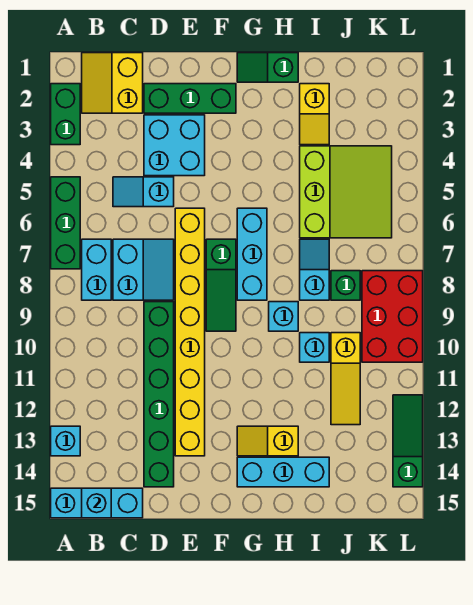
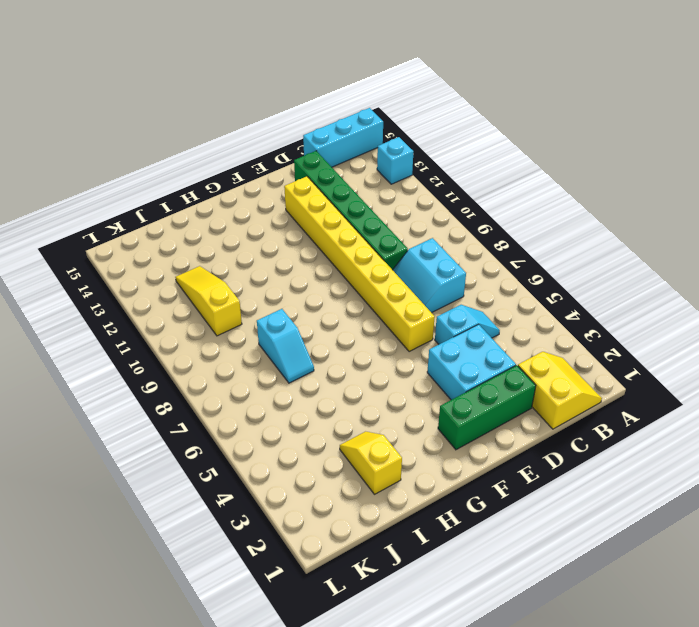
none -> green 1x2 brick [51,84,80,145]
none -> green 1x3 brick [51,177,80,269]
none -> cyan 1x2 brick [82,239,111,300]

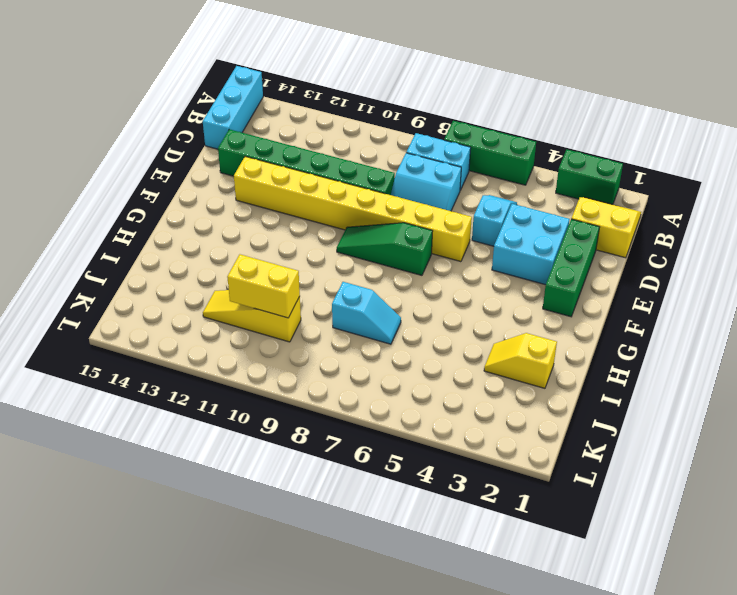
yellow 1x2 brick [227,254,300,318] -> none
none -> cyan 1x1 brick [51,426,80,456]
none -> green 1x2 slope [237,53,298,82]
none -> cyan 1x3 brick [237,208,267,300]

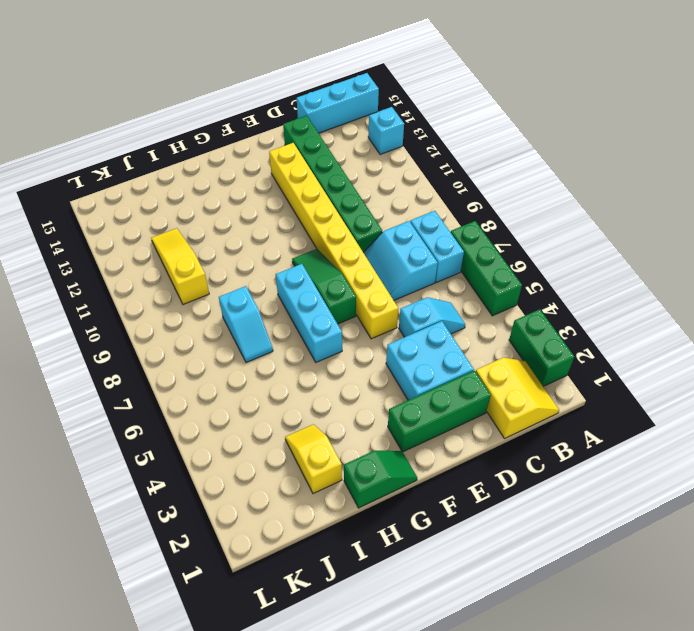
none -> yellow 1x2 slope [237,426,298,456]
none -> cyan 1x3 brick [237,457,329,487]
none -> cyan 1x1 brick [269,302,298,331]

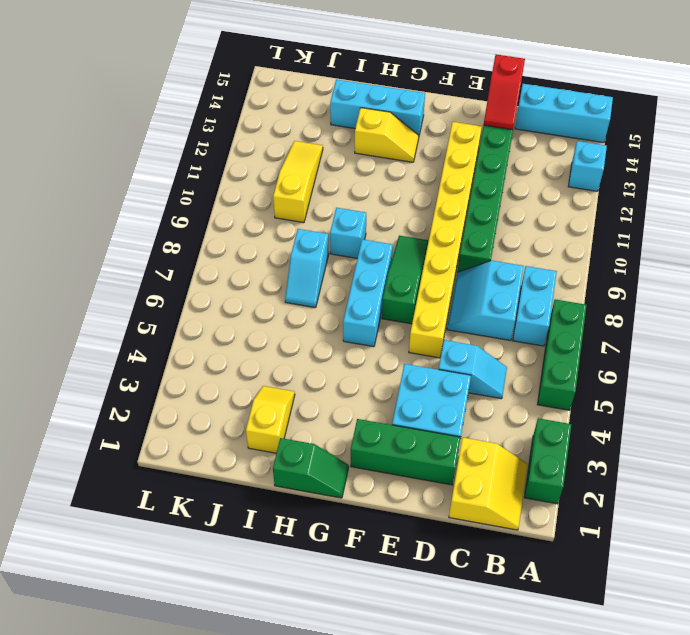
red 1x2 slope [484,55,525,130] -> none
none -> lime 3x3 slope [300,146,392,238]
none -> cyan 1x1 brick [300,333,329,362]
none -> green 1x1 brick [331,271,360,300]

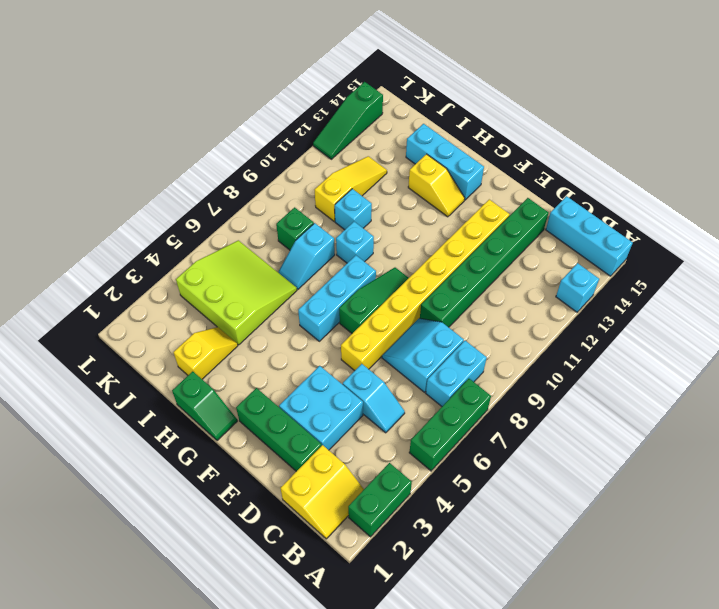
lime 3x3 slope [176,240,297,345] -> lime 3x3 slope turned to [300,146,392,238]
none -> red 2x3 brick [362,271,423,362]
none -> cyan 1x1 brick [82,488,111,518]

